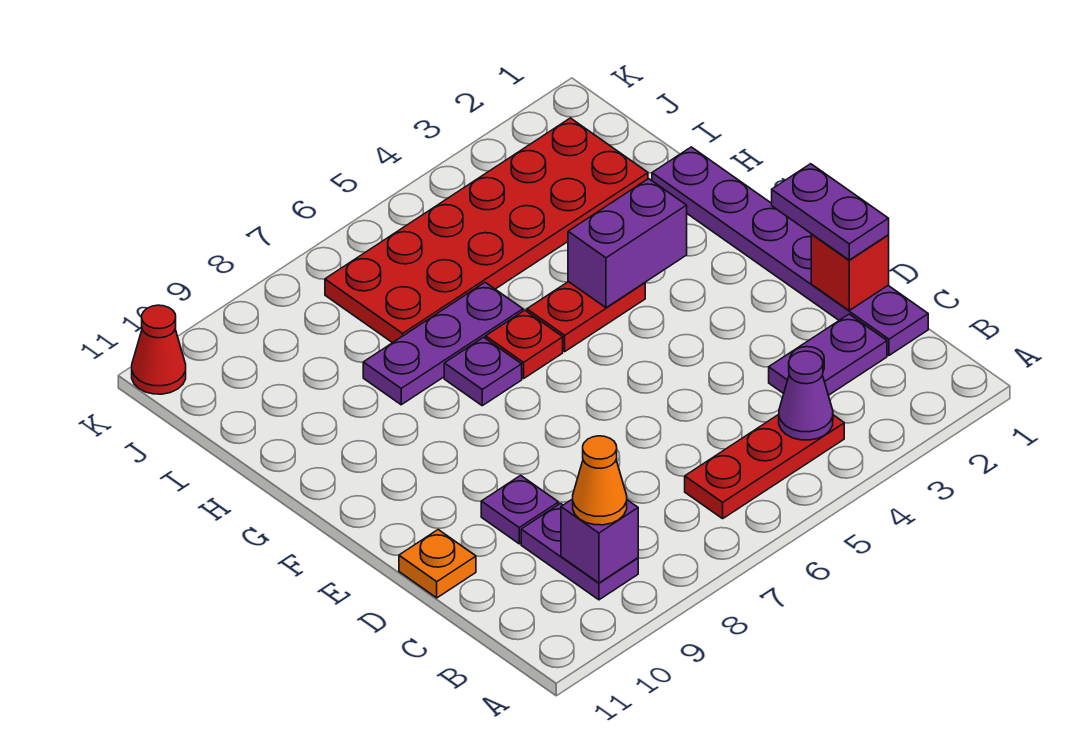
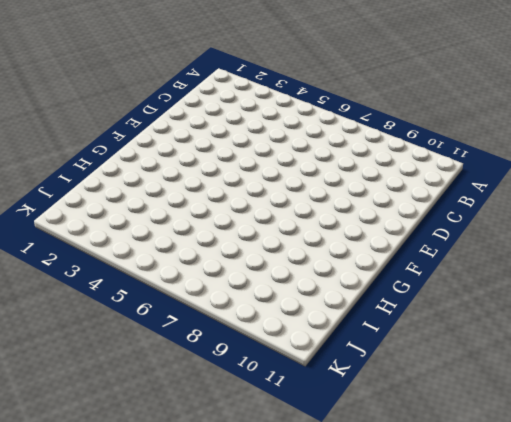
none -> red 1x3 plate [685,414,844,519]
none -> purple 1x2 plate [521,504,638,600]
none -> purple 1x6 plate [652,147,928,355]

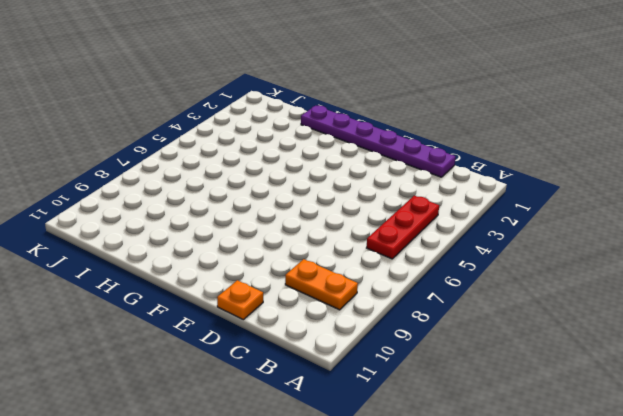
orange 1x2 plate [285,259,358,310] -> purple 1x2 plate [521,504,638,600]
none -> purple 1x2 plate [769,314,887,395]
none -> purple 1x1 plate [481,475,559,544]
none -> red 1x2 plate [527,282,645,351]

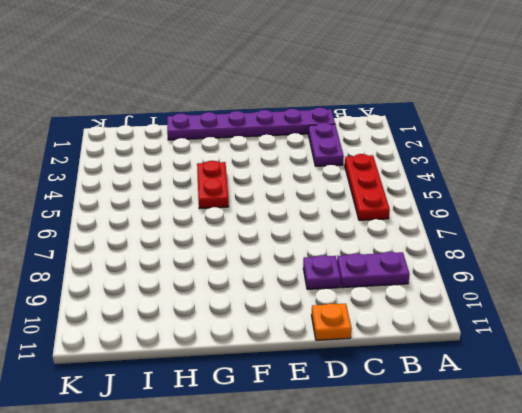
none -> red 1x1 plate [486,310,563,379]
none -> purple 1x1 plate [444,337,522,406]
none -> purple 1x3 plate [363,282,523,405]

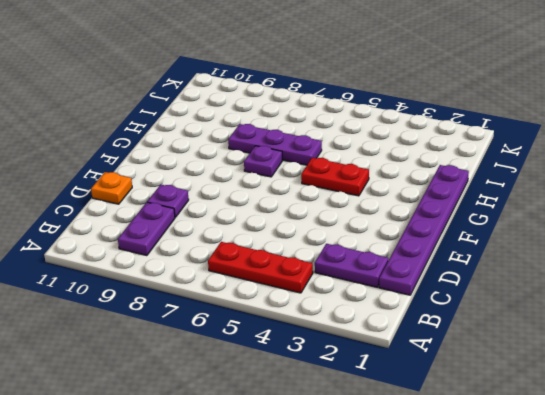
none -> red 1x1 plate [486,310,563,379]
none -> red 2x6 plate [325,118,648,343]
none -> red 1x1 cone [132,305,186,394]

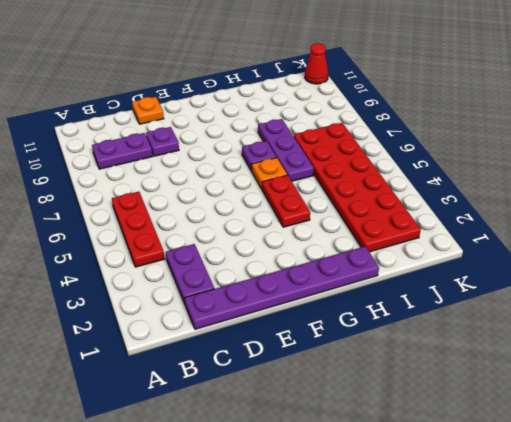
orange 1x1 plate [252,158,287,189] -> red 1x1 plate [486,310,563,379]
none -> purple 1x1 cone [779,351,833,440]
none -> purple 1x1 brick [561,499,638,583]
none -> red 1x1 brick [811,234,889,310]

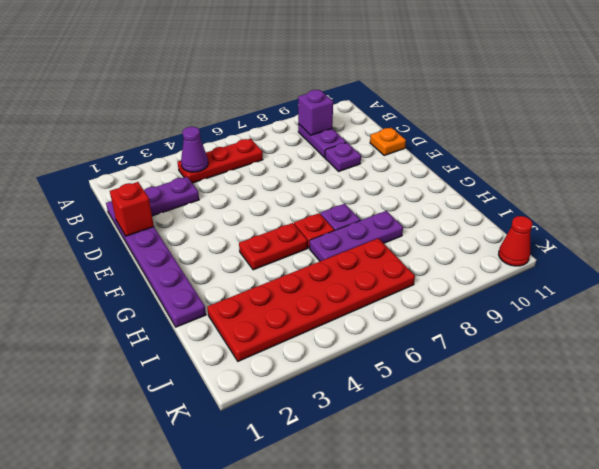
none -> purple 1x2 brick [568,179,687,308]
none -> orange 1x1 cone [573,436,627,525]
none -> purple 1x2 plate [772,164,889,260]

